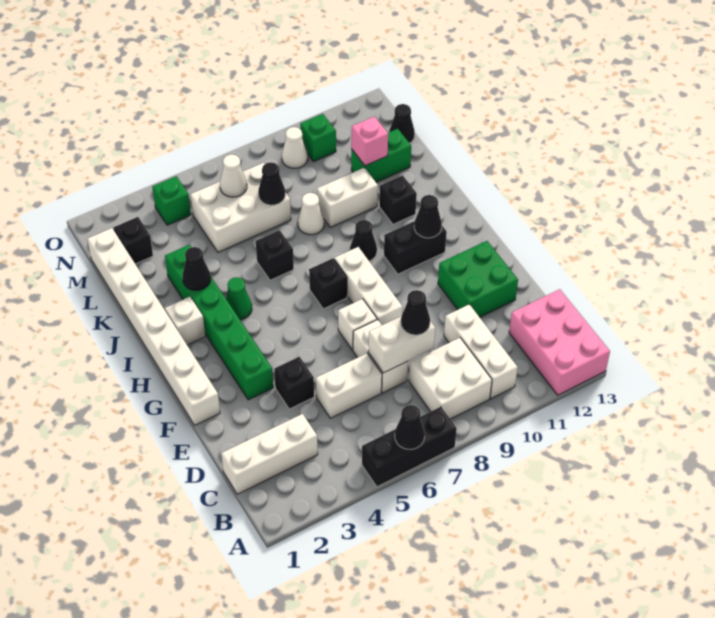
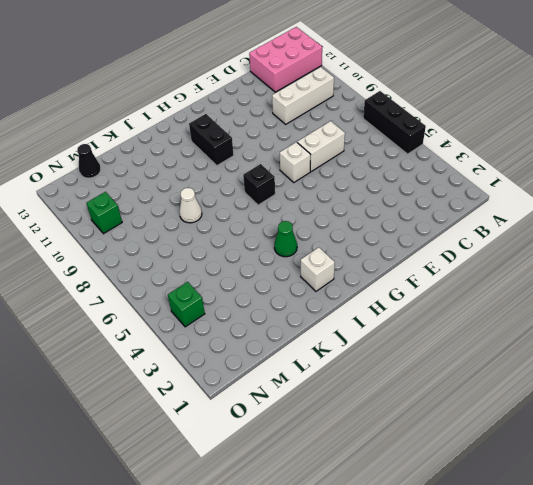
none -> white 2x2 brick [409,338,492,419]
none -> white 1x3 brick [221,414,318,494]
none -> white 1x2 brick [316,353,382,418]
none -> black 1x1 brick [274,357,314,409]

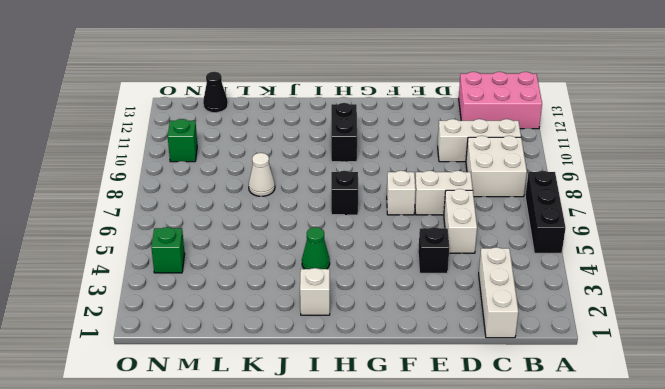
none -> green 2x2 brick [438,241,518,317]
none -> white 1x8 brick [87,228,220,425]
none -> green 1x6 brick [165,245,273,400]
none -> white 1x3 brick [334,247,403,325]

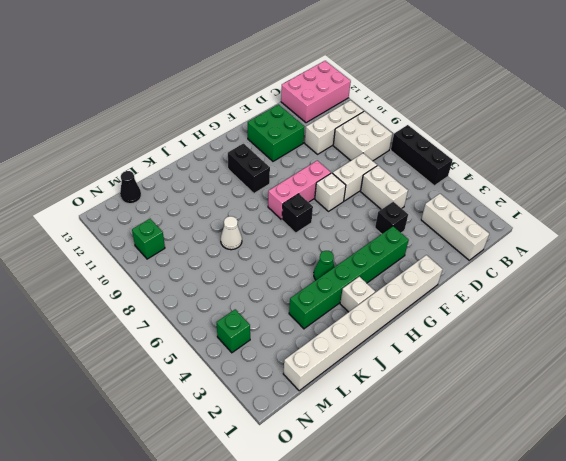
pink 1x3 brick [268,160,331,220] -> white 1x3 brick [334,247,403,325]
none -> black 1x1 cone [350,220,377,261]
none -> black 1x1 brick [256,230,294,280]
none -> black 1x1 brick [379,175,417,224]
none -> white 1x2 brick [317,168,378,227]

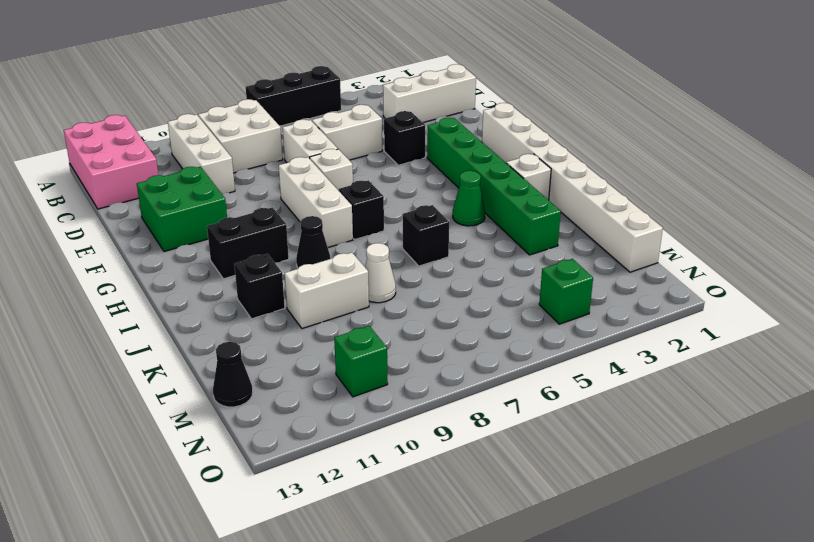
none -> white 2x3 brick [190,163,291,252]
none -> green 1x2 brick [351,129,411,182]
none -> black 1x1 brick [113,217,153,264]
none -> white 1x1 cone [282,127,308,168]

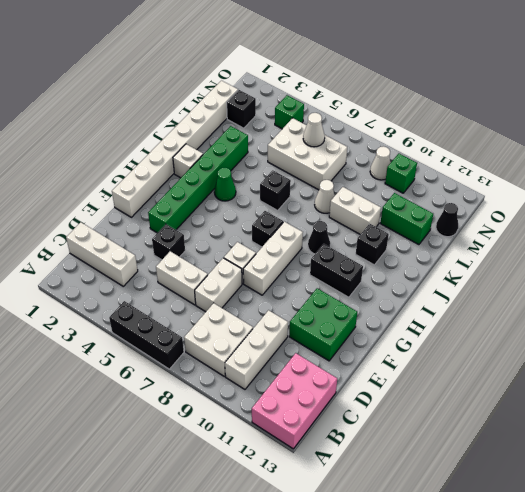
none -> black 1x1 cone [395,405,425,449]
none -> white 1x2 brick [368,316,435,373]
none -> black 1x1 cone [414,195,442,238]
none -> black 1x1 cone [183,247,211,290]

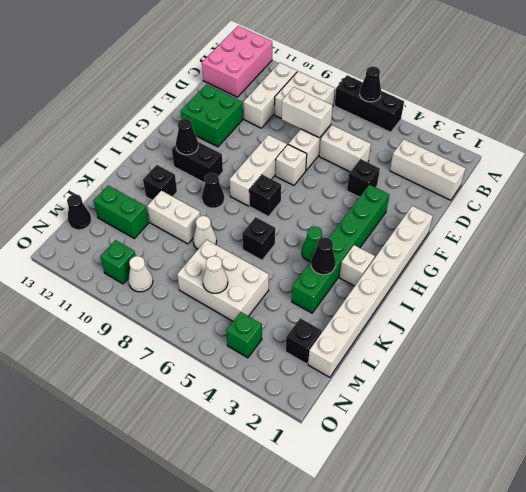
none -> black 1x1 cone [258,162,285,205]
none -> pink 1x1 brick [351,117,388,166]
none -> black 1x1 cone [401,290,430,335]

